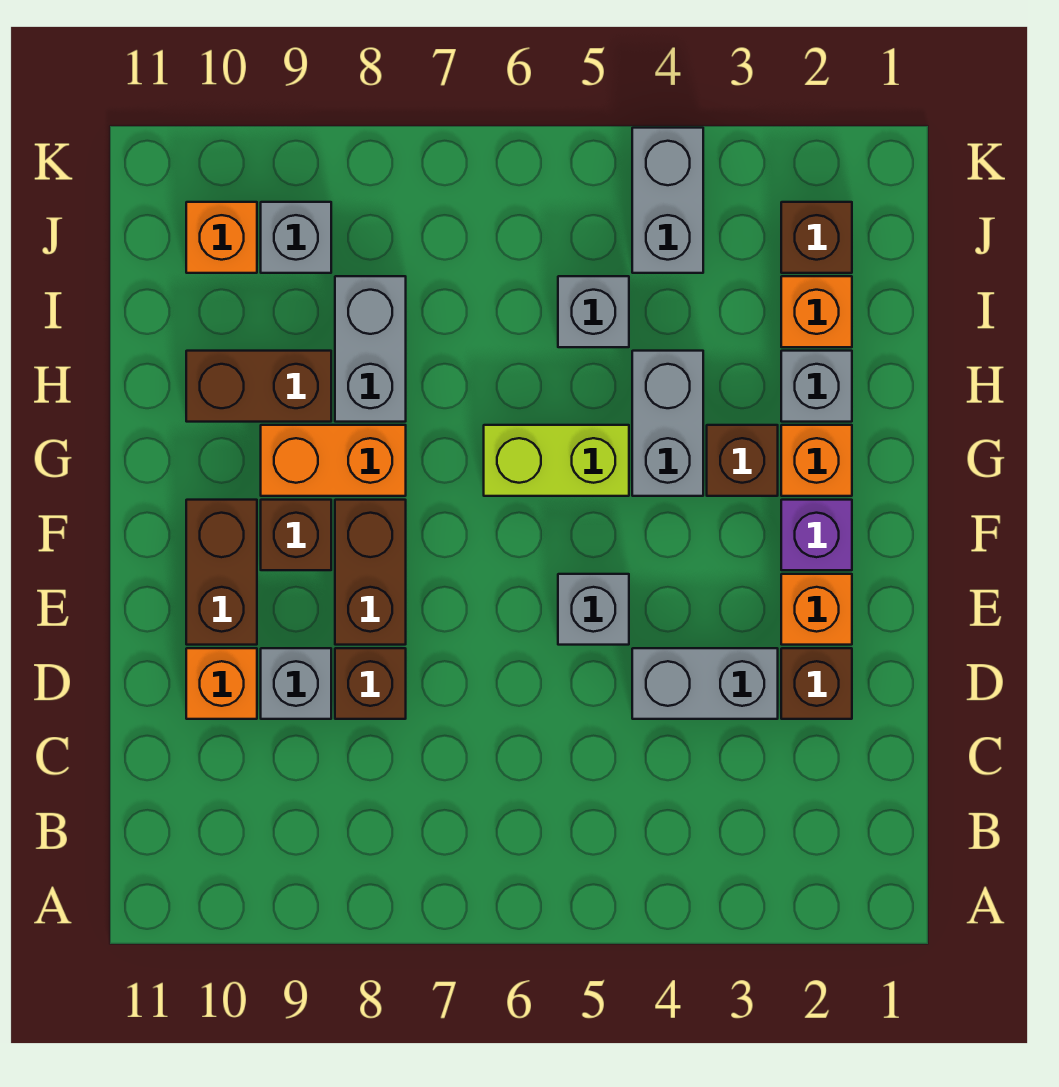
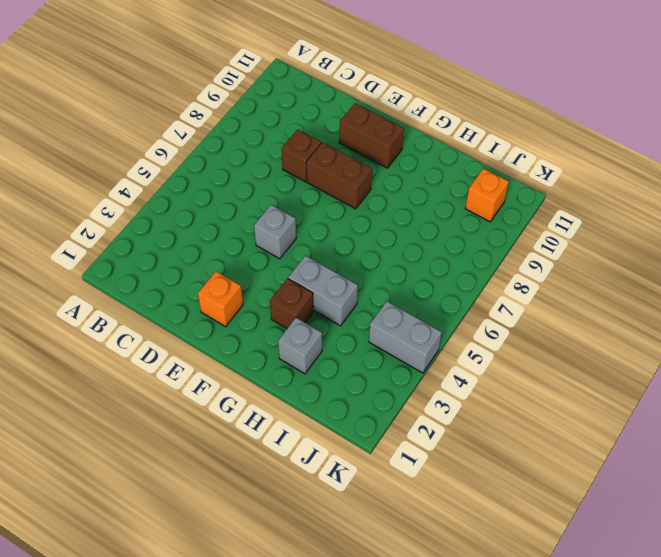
none -> brown 1x1 brick [781,648,852,719]
none -> grey 1x2 brick [632,648,778,719]
none -> grey 1x1 brick [261,648,331,719]

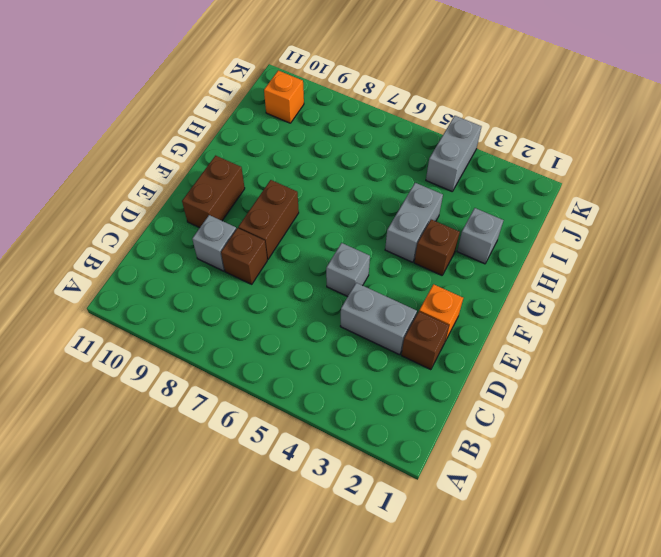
none -> orange 1x1 brick [186,648,257,719]
none -> purple 1x1 brick [781,500,852,570]
none -> brown 1x1 brick [261,500,331,570]

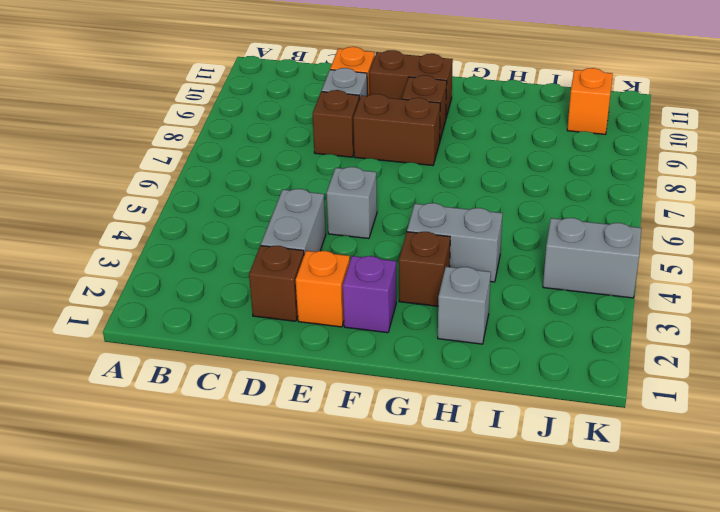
none -> orange 1x1 brick [781,425,852,496]
none -> lime 1x2 brick [484,425,629,496]
none -> orange 1x2 brick [261,425,406,496]

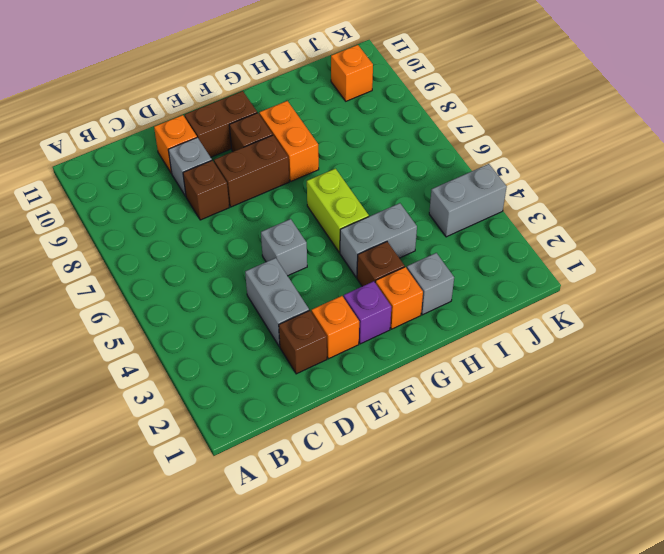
none -> grey 1x2 brick [335,276,406,422]
none -> brown 1x2 brick [186,351,331,422]
none -> orange 1x1 brick [781,276,852,347]

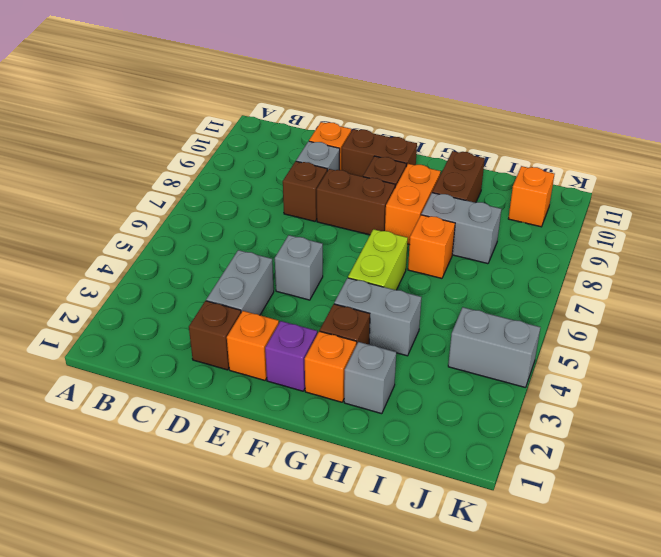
orange 1x1 brick [408,215,455,278] -> orange 1x1 brick moved to [781,276,852,347]
none -> grey 1x1 brick [558,276,629,347]
none -> brown 1x1 brick [781,202,852,273]
none -> grey 1x1 brick [261,202,331,273]

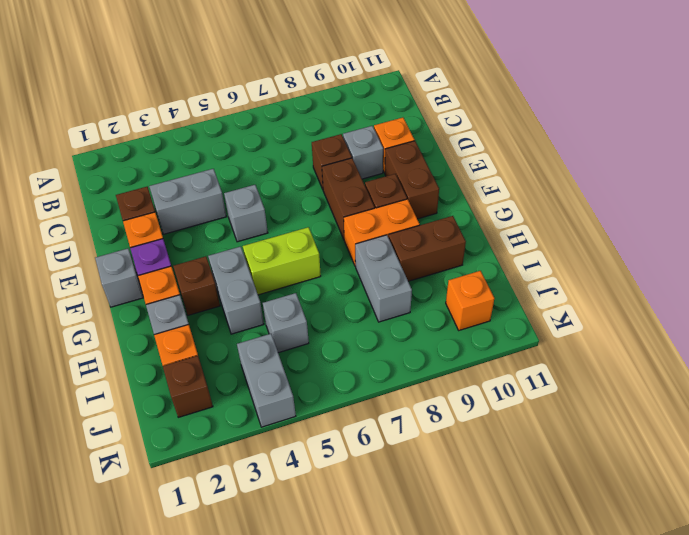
grey 1x1 brick [95,249,143,307] -> grey 1x1 brick moved to [261,202,331,273]

